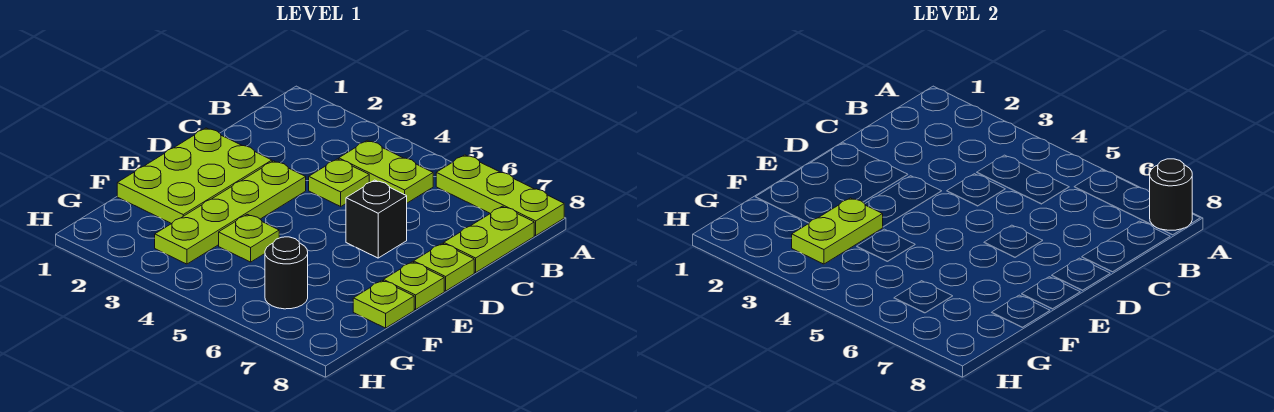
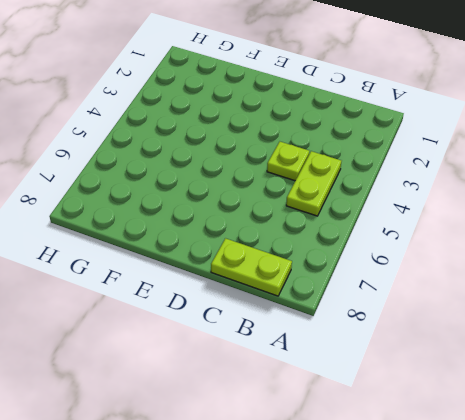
none -> lime 1x3 plate [436,155,564,235]
none -> lime 2x3 plate [117,128,272,224]
none -> lime 1x4 plate [155,161,306,264]

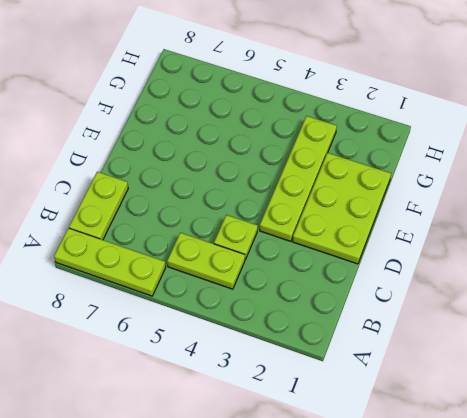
none -> black 1x1 brick [346,180,407,258]
none -> lime 1x1 plate [414,243,474,291]
none -> lime 1x1 plate [384,262,444,310]

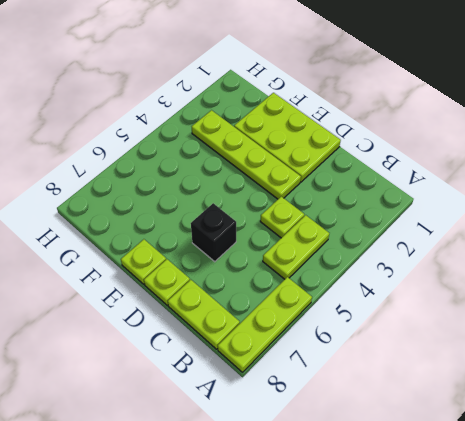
none -> lime 1x1 plate [219,215,279,262]
none -> lime 1x1 plate [353,281,414,328]
none -> black 1x1 round brick [265,237,308,309]

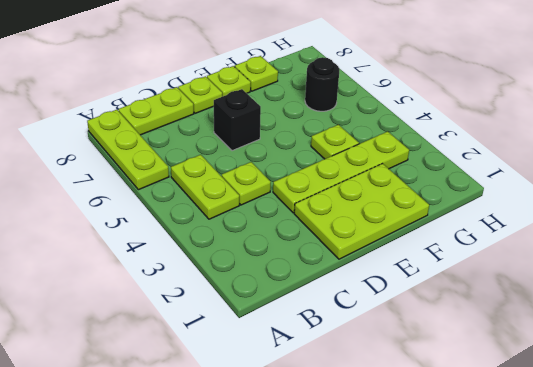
none -> black 1x1 round brick [1150,159,1192,230]
none -> lime 1x2 plate [792,198,883,264]

